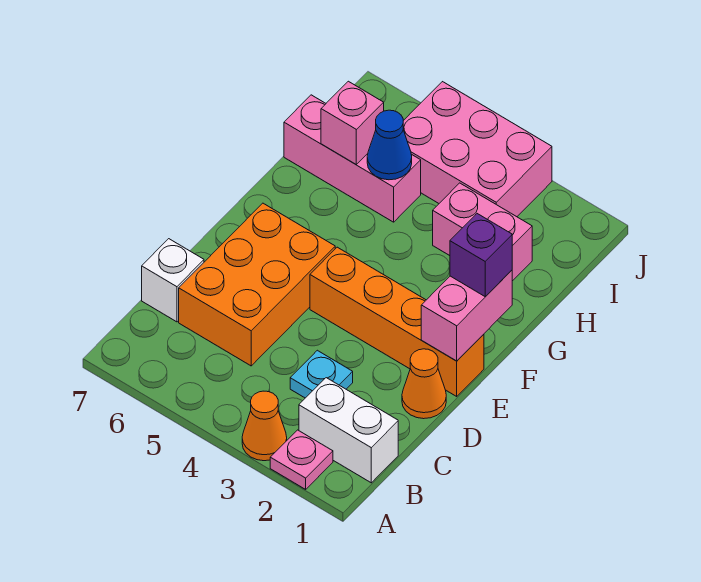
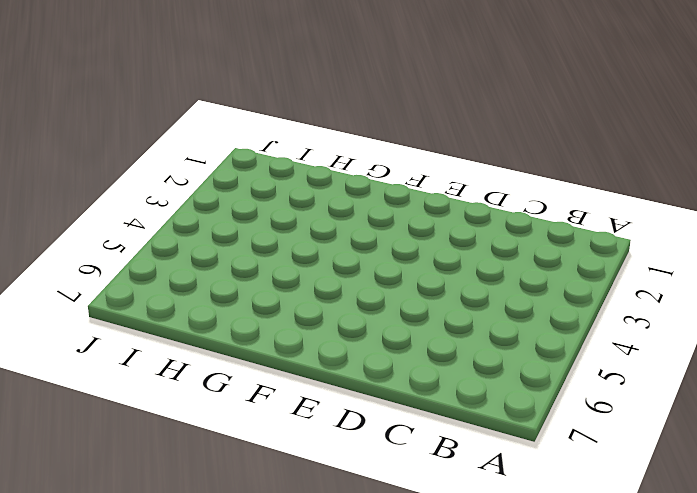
none -> pink 1x1 plate [270,430,333,489]
none -> orange 1x1 cone [242,391,287,461]
none -> white 1x2 brick [299,378,398,483]

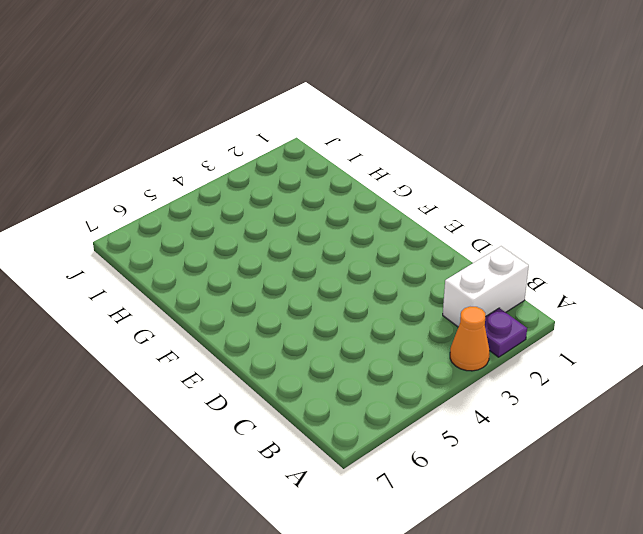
purple 1x1 plate [485,308,527,357] -> pink 1x1 plate [270,430,333,489]
none -> cyan 1x1 plate [290,350,353,398]
none -> orange 2x3 brick [179,203,335,366]
none -> white 1x1 brick [142,239,204,322]

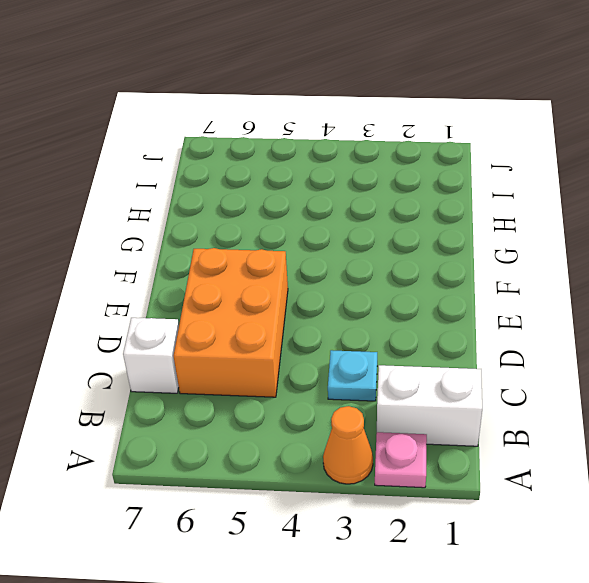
none -> orange 1x1 cone [402,349,446,419]
none -> orange 1x4 brick [310,247,484,396]
none -> pink 1x2 brick [433,183,532,281]

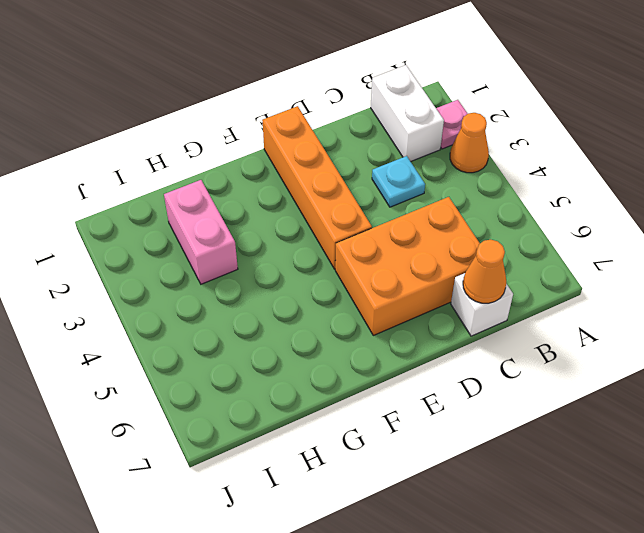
orange 1x1 cone [463,240,506,303] -> orange 1x1 cone moved to [402,349,446,419]
none -> pink 1x3 brick [284,95,421,222]
none -> pink 2x3 brick [403,82,552,217]
none -> pink 1x2 brick [421,270,512,361]

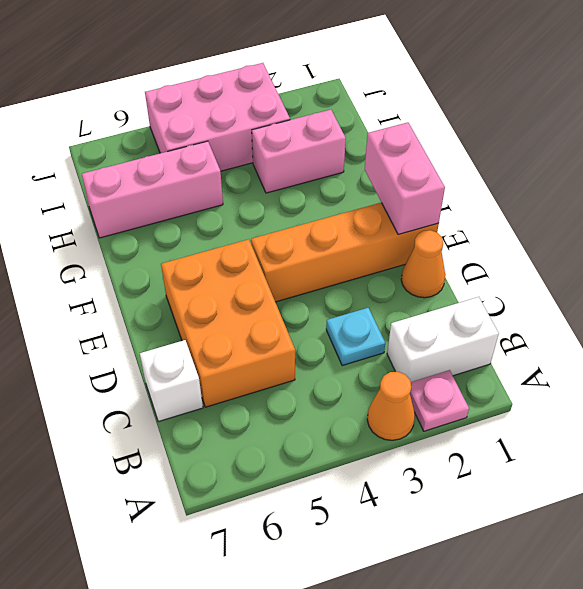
none -> blue 1x1 cone [367,110,412,180]
none -> pink 1x1 brick [321,81,384,164]
none -> purple 1x1 brick [450,214,512,297]

